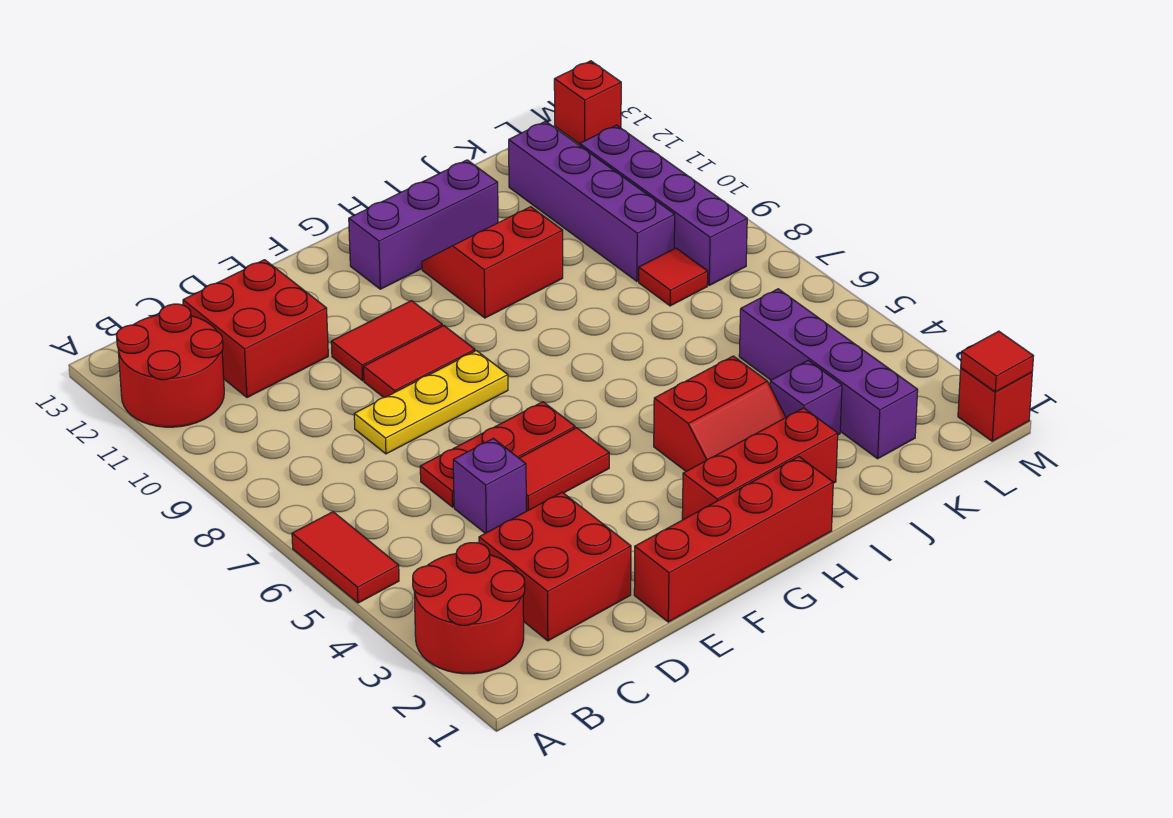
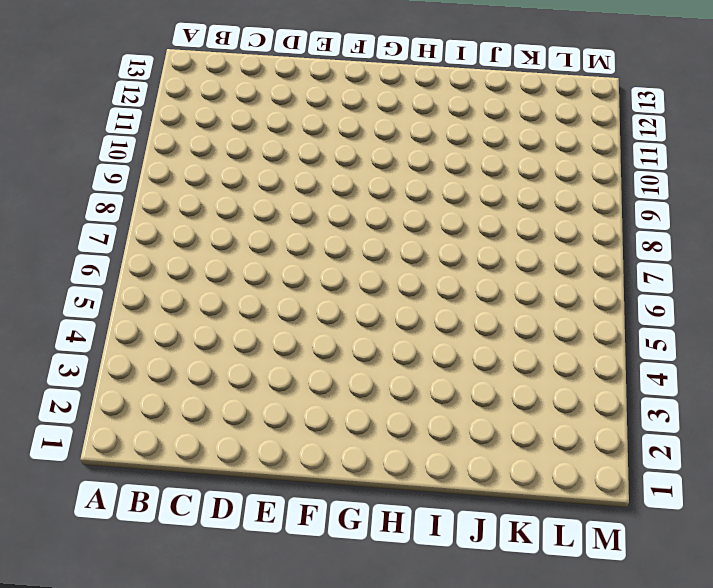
none -> red 2x2 round brick [413,543,525,674]
none -> red 1x2 tile [292,512,399,603]
none -> red 2x2 round brick [116,304,224,427]

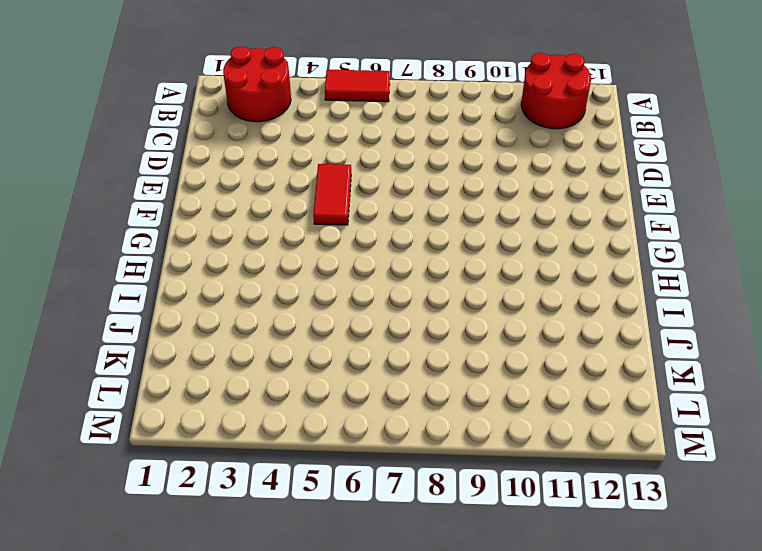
none -> red 2x2 brick [479,492,631,641]
none -> red 2x2 brick [183,260,328,398]
none -> purple 1x1 brick [453,438,526,533]

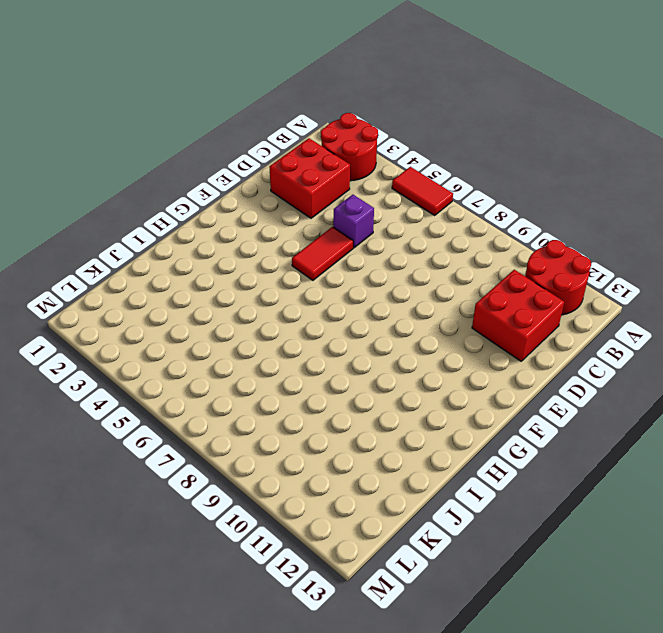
none -> red 1x3 plate [420,402,575,507]
none -> yellow 1x3 plate [354,351,508,454]
none -> red 1x4 brick [634,457,833,622]

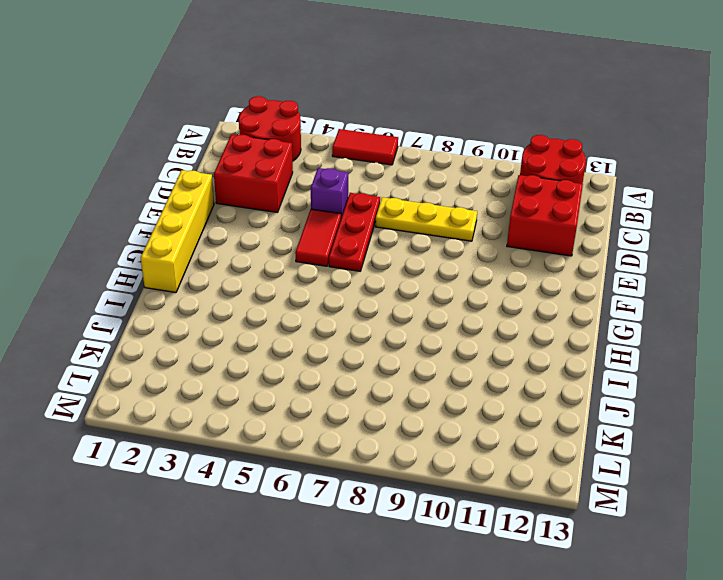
yellow 1x3 plate [376,197,477,241] -> yellow 1x3 plate turned to [354,351,508,454]
yellow 1x4 brick [141,170,214,293] -> red 1x4 brick [634,457,833,622]
none -> red 1x2 tile [364,326,475,398]
none -> red 1x2 tile [331,301,442,381]
none -> red 1x3 brick [682,408,838,520]

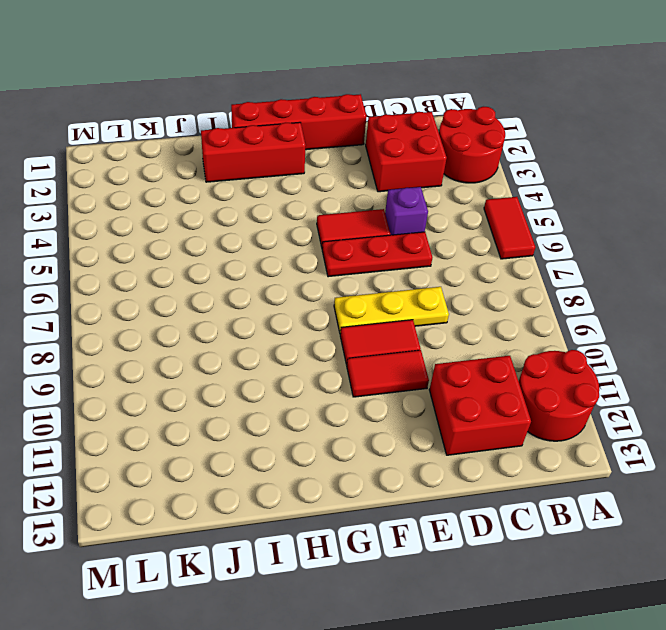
none -> purple 1x3 brick [349,160,498,289]
none -> red 2x2 slope [654,356,786,471]
none -> red 2x2 slope [422,207,563,318]

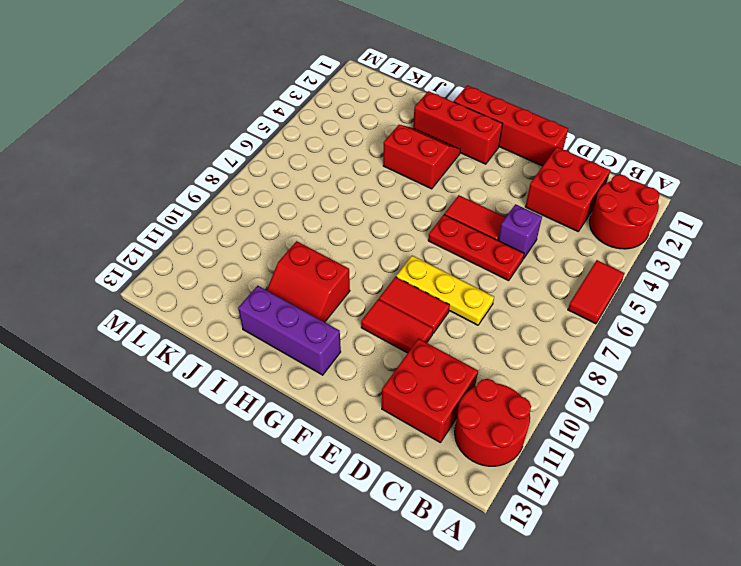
none -> purple 1x1 brick [770,360,842,435]
none -> purple 1x4 brick [739,289,918,459]
none -> red 1x1 tile [639,248,708,306]

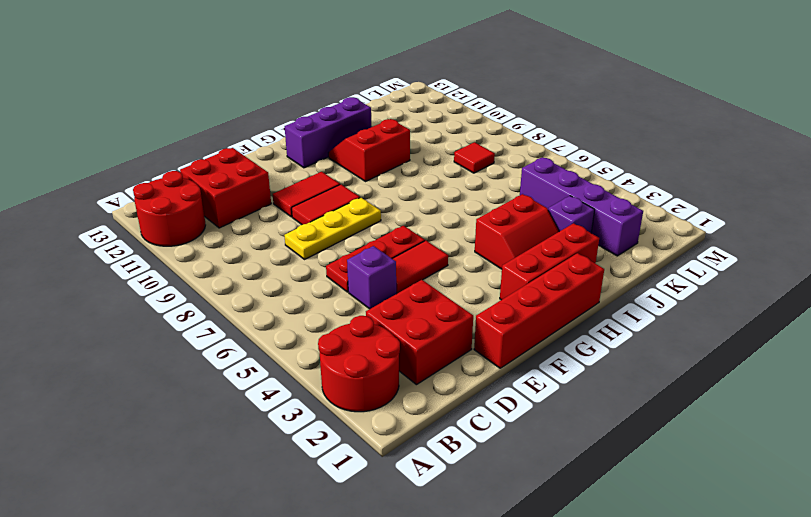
none -> red 1x2 tile [292,512,399,603]
none -> purple 1x4 brick [509,121,675,281]
none -> purple 1x4 brick [580,125,747,285]

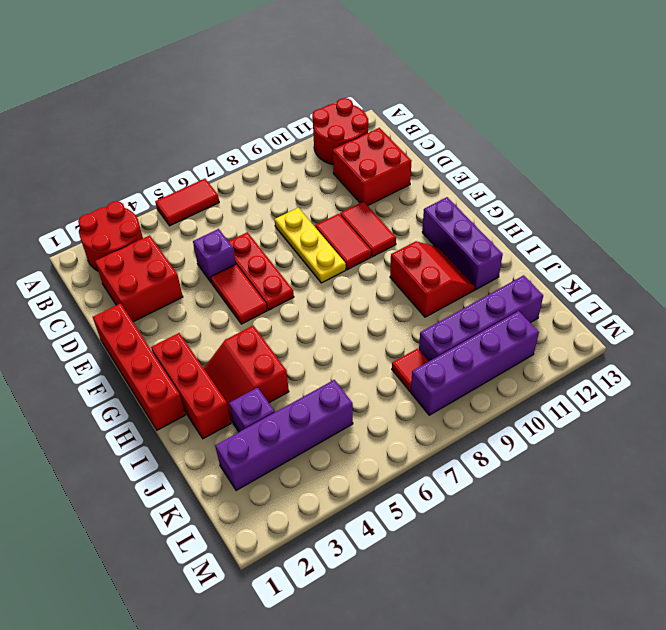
none -> red 1x1 brick [958,368,1032,441]
none -> red 1x1 brick [554,61,621,144]
none -> red 1x1 tile [961,331,1033,392]

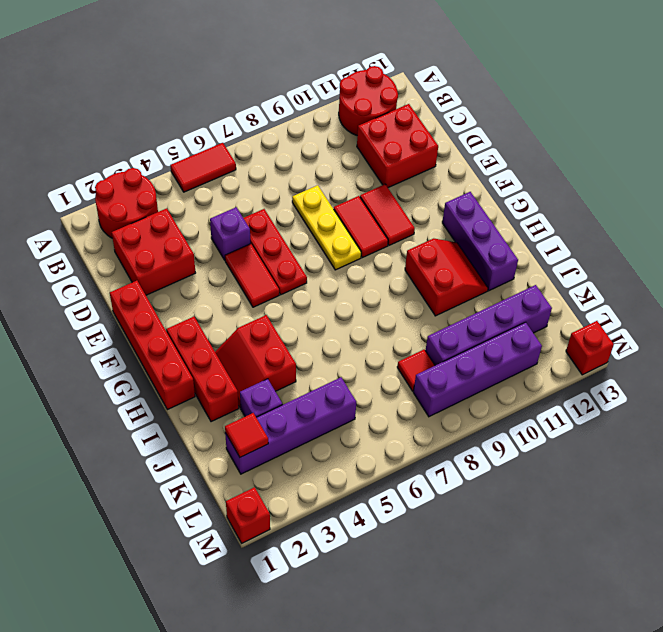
red 1x1 tile [225,413,268,457] -> red 1x1 tile moved to [961,331,1033,392]

